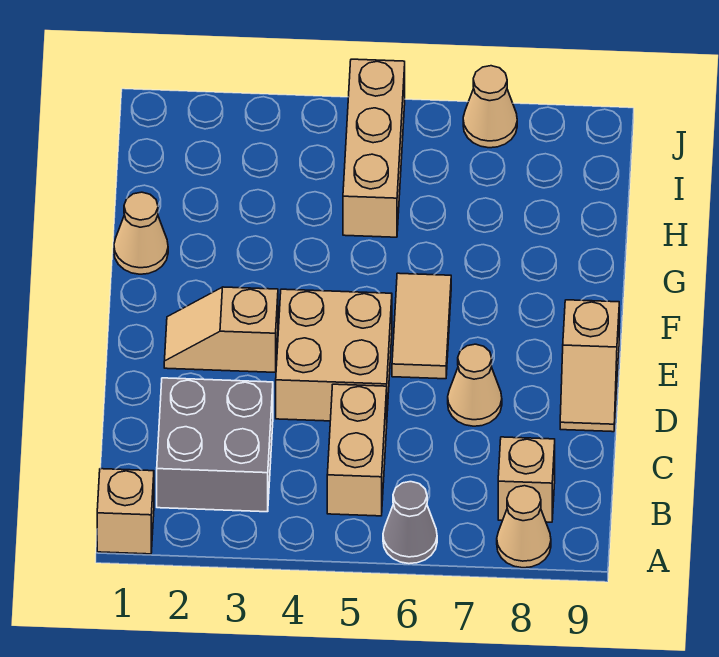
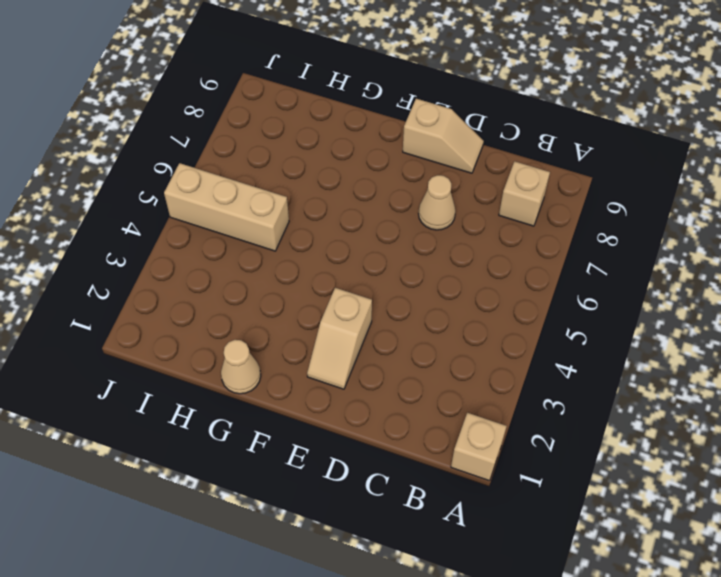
none -> grey 1x1 cone [383,482,437,564]
none -> tan 1x1 cone [497,486,551,568]
none -> grey 2x2 brick [157,378,273,512]

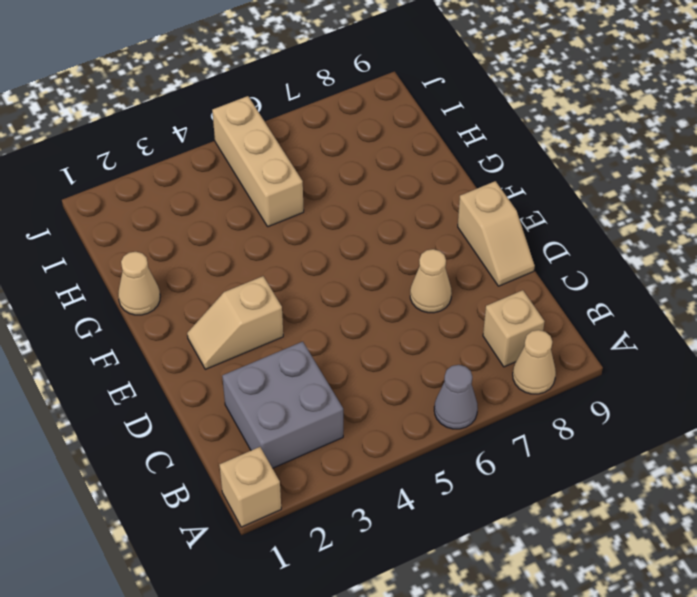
none -> tan 1x2 brick [327,384,387,516]
none -> tan 2x2 brick [276,289,392,421]
none -> tan 1x2 tile [392,273,451,379]

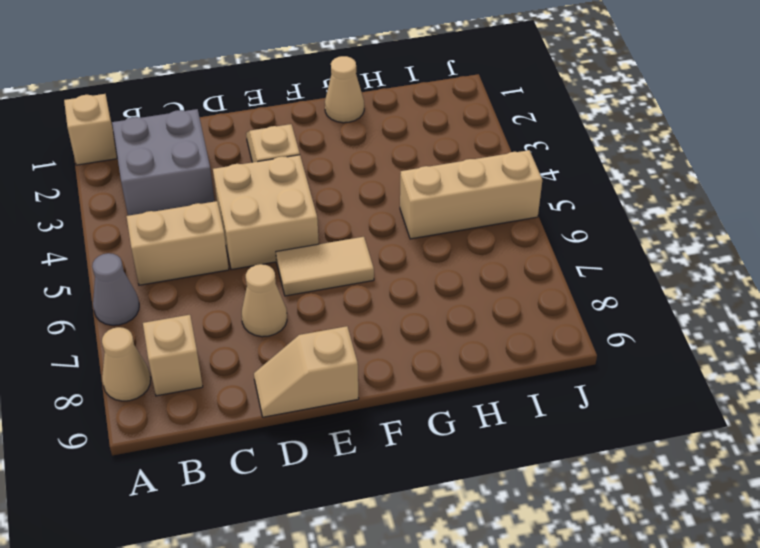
none -> tan 1x1 cone [463,66,517,148]

